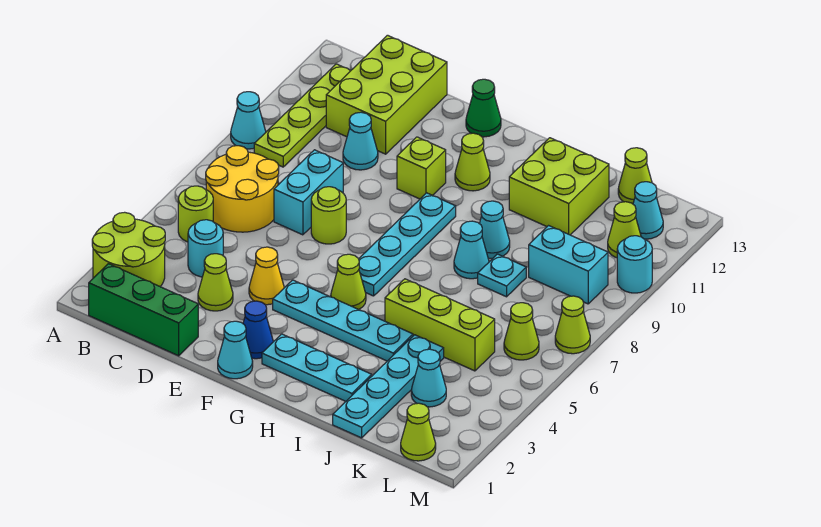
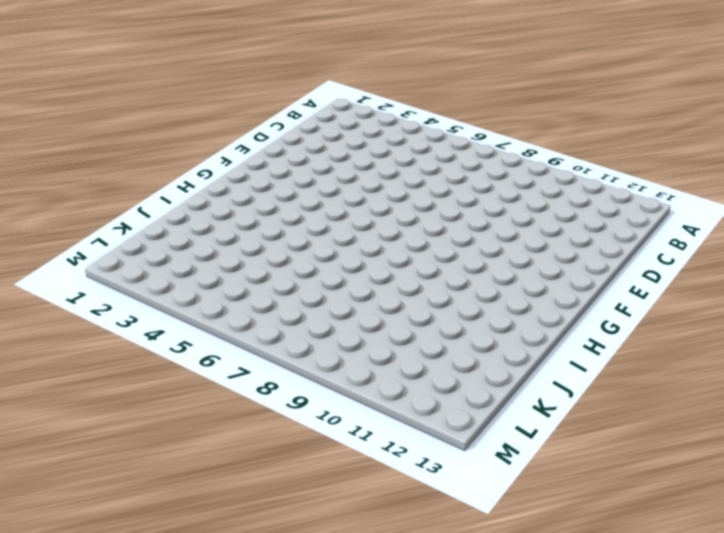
none -> lime 2x2 round brick [92,212,165,287]
none -> cyan 1x1 cone [231,92,266,149]
none -> green 1x3 brick [89,264,198,356]
none -> lime 1x1 round brick [178,186,213,242]

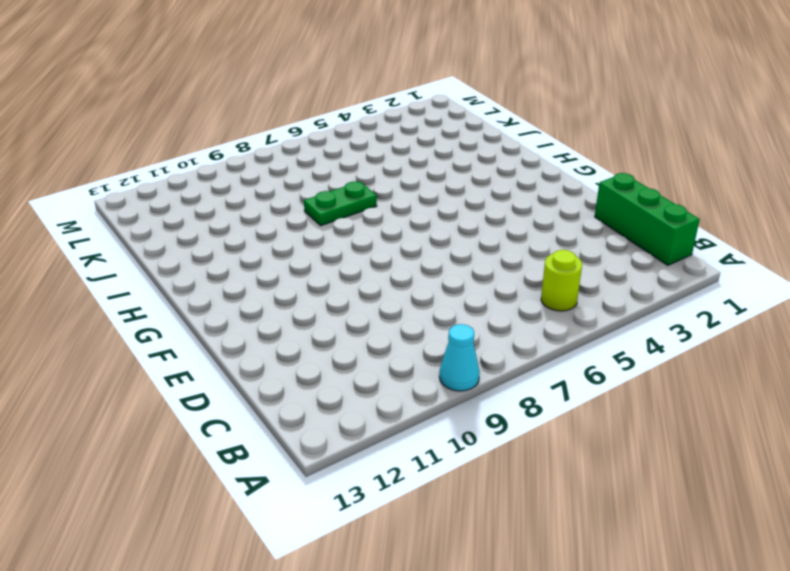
green 1x2 plate [304,181,377,226] -> cyan 1x1 cone [454,221,489,279]
none -> lime 2x2 round brick [92,212,165,287]
none -> yellow 2x2 round brick [206,146,279,232]
none -> lime 1x4 plate [254,64,351,167]
none -> cyan 1x1 round brick [188,220,223,277]

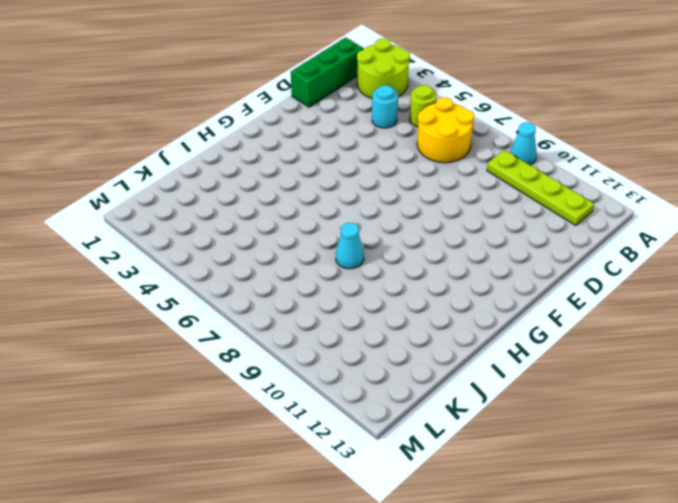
none -> lime 2x3 brick [326,35,447,154]
none -> lime 1x1 cone [198,254,233,311]
none -> cyan 1x2 brick [274,150,343,235]
none -> cyan 1x1 cone [343,112,378,170]

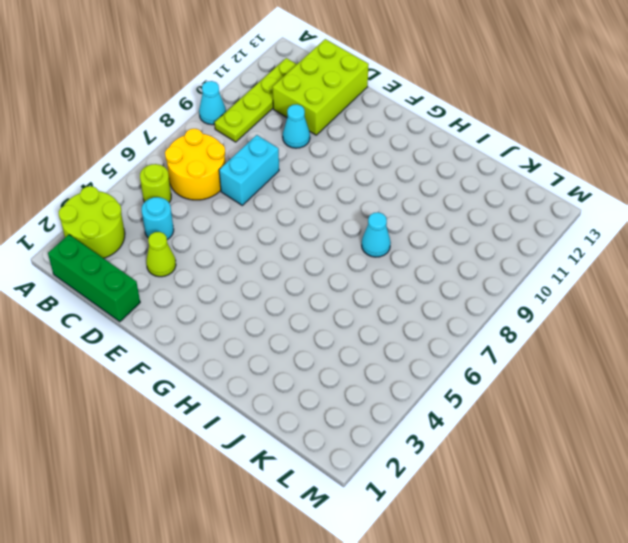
none -> yellow 1x1 cone [249,247,284,305]
none -> lime 1x1 round brick [311,187,346,244]
none -> cyan 1x1 cone [218,321,253,379]
none -> blue 1x1 cone [243,301,273,359]

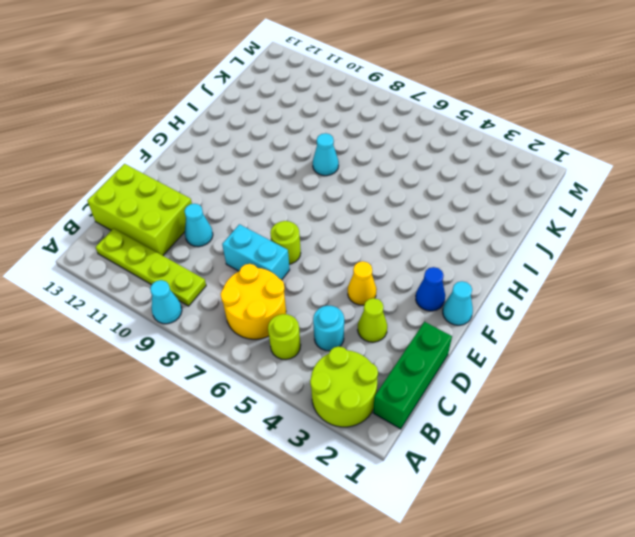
none -> cyan 1x4 plate [273,280,413,361]
none -> lime 1x1 brick [397,137,446,199]
none -> green 1x1 cone [466,79,501,137]
none -> cyan 1x3 plate [262,334,372,401]

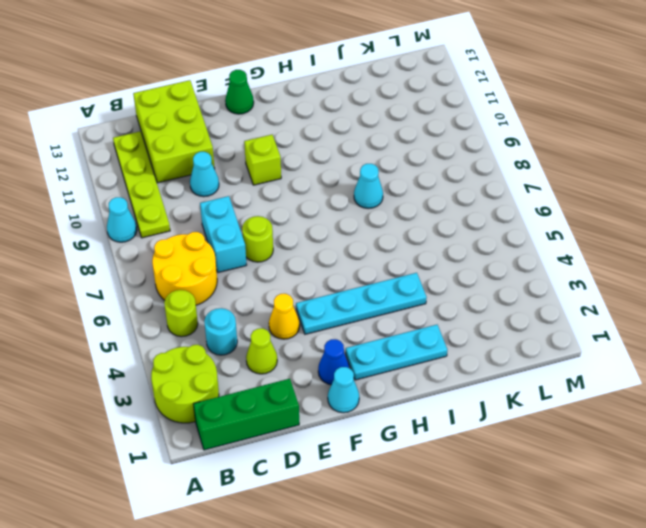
none -> lime 1x1 cone [331,254,366,310]
none -> cyan 1x4 plate [359,193,456,296]
none -> lime 1x1 cone [455,133,490,191]
none -> lime 1x3 brick [385,279,495,371]

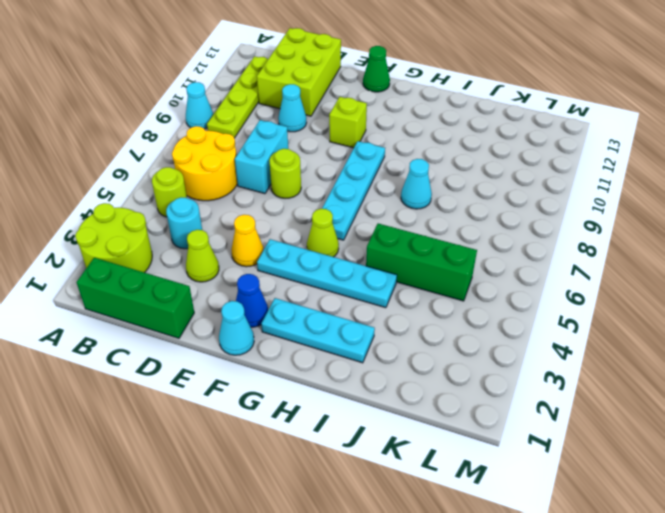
green 1x3 brick [366,224,477,301] -> lime 1x3 brick [385,279,495,371]
none -> lime 1x1 cone [455,133,490,191]
none -> cyan 1x1 cone [479,201,510,259]
none -> lime 2x2 brick [509,138,609,235]
none -> cyan 1x4 plate [333,335,444,438]

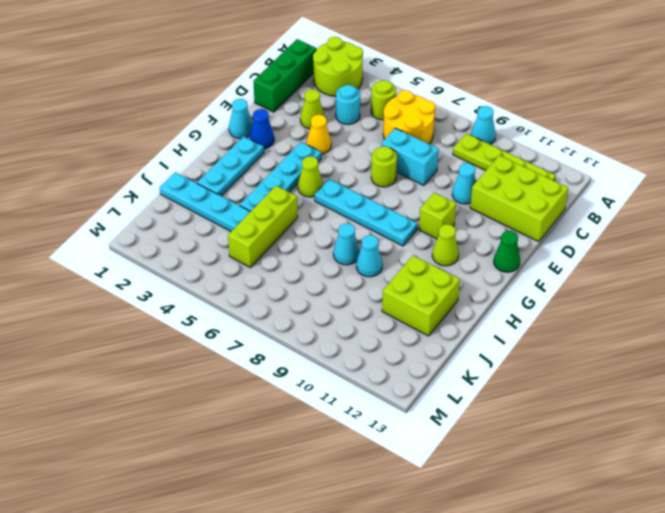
none -> cyan 1x1 plate [478,254,526,297]
none -> cyan 1x1 cone [411,349,446,407]
none -> cyan 1x2 brick [529,226,608,304]
none -> lime 1x1 cone [618,148,652,204]

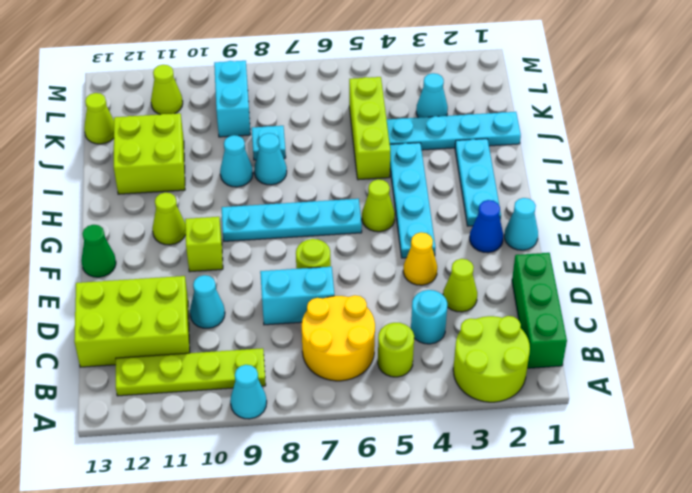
none -> lime 1x1 cone [401,403,436,461]
none -> lime 1x1 cone [504,303,539,360]
none -> cyan 1x1 cone [633,182,663,239]
none -> lime 1x1 cone [555,296,590,354]

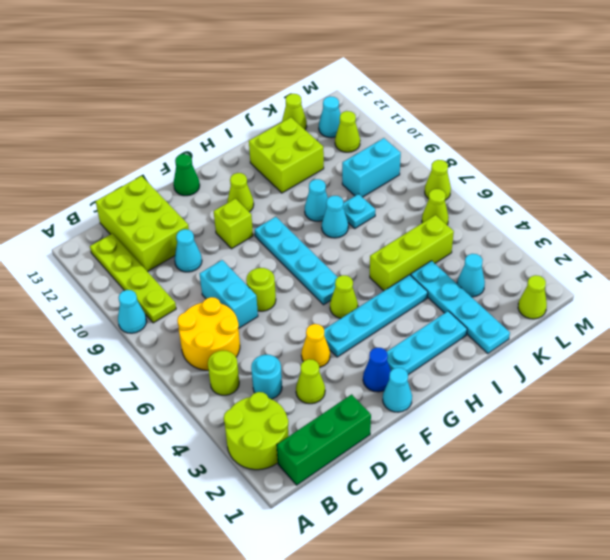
none -> cyan 1x1 round brick [617,236,652,293]

